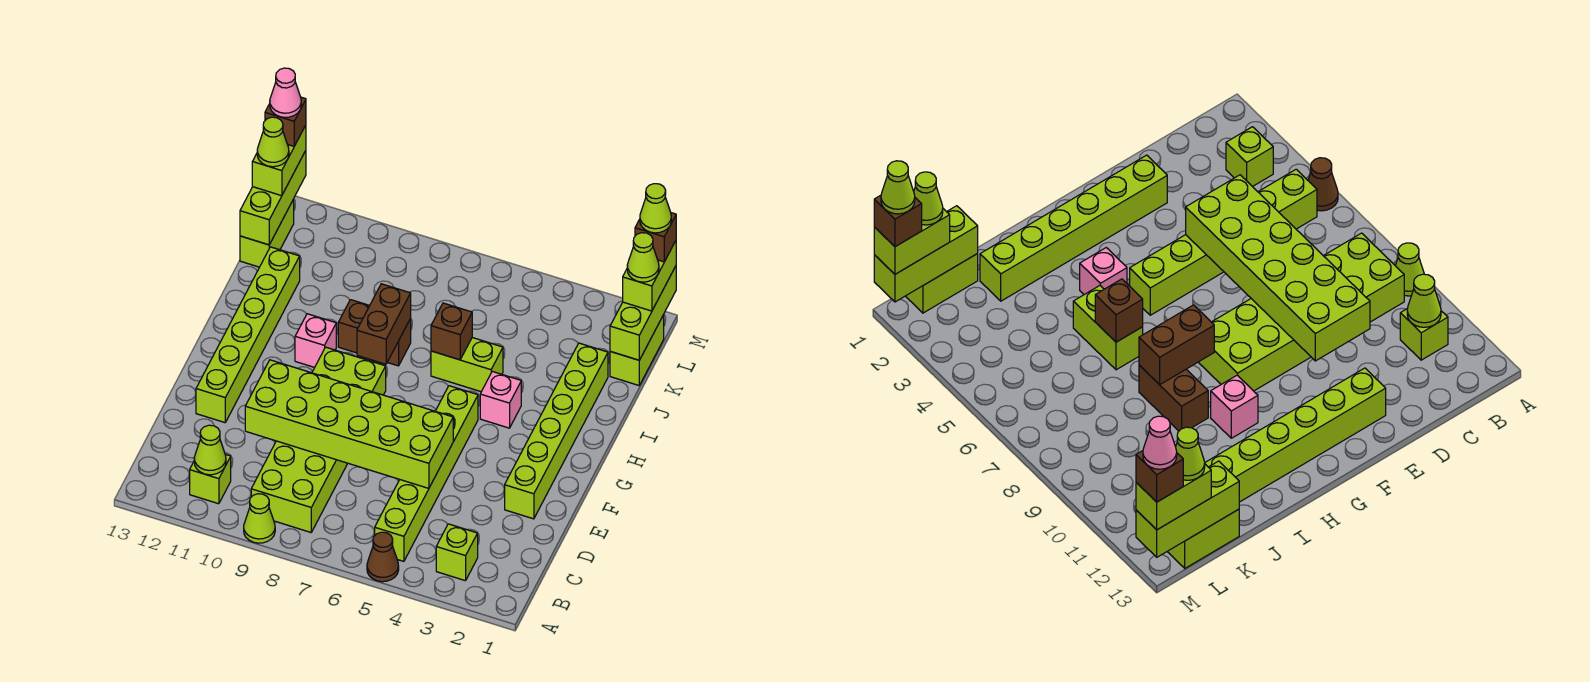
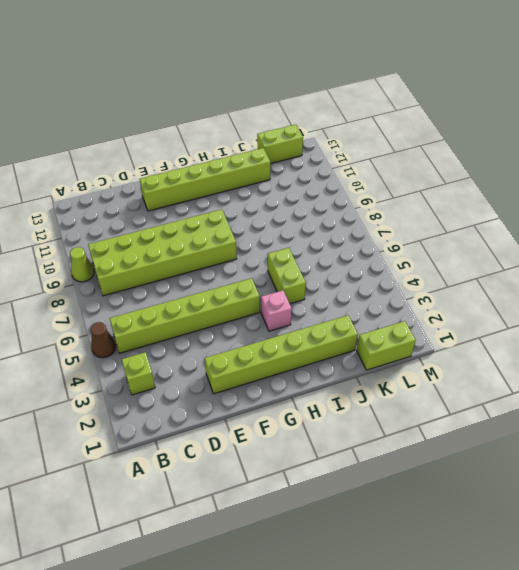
none -> lime 1x1 brick [190,455,231,504]
none -> pink 1x1 brick [295,314,336,367]
none -> brown 1x2 brick [338,300,411,366]

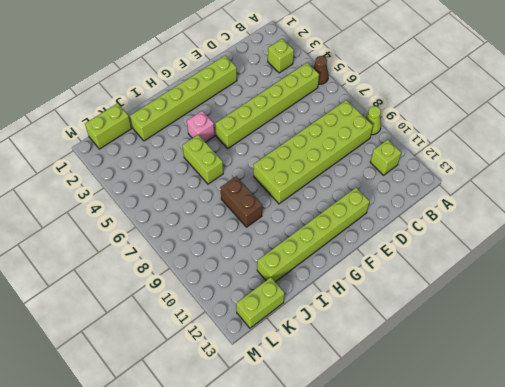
none -> pink 1x1 brick [295,314,336,367]
none -> lime 1x1 cone [194,425,226,475]
none -> lime 2x6 brick [245,360,453,488]

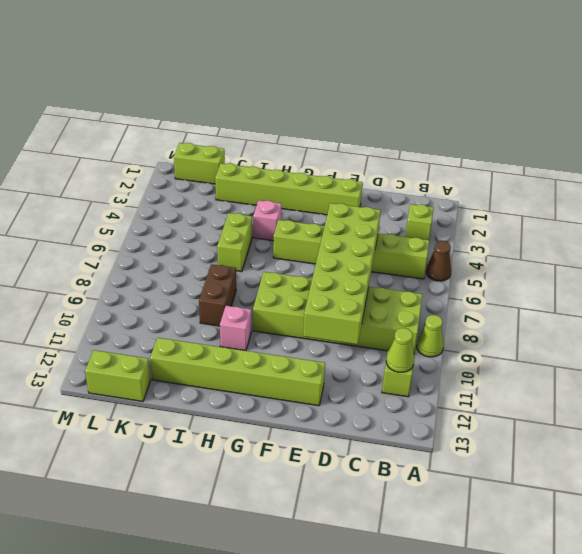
none -> brown 1x2 brick [357,284,411,364]
none -> brown 1x1 brick [431,303,472,360]
none -> lime 1x3 brick [610,266,676,360]

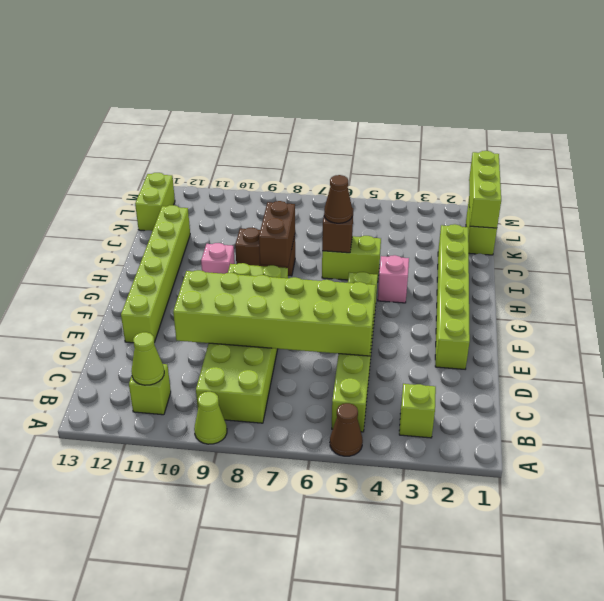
brown 1x1 cone [324,175,353,223] -> none
none -> lime 1x3 brick [240,151,306,245]
none -> lime 1x2 brick [623,241,676,311]
none -> lime 1x2 brick [252,125,306,196]

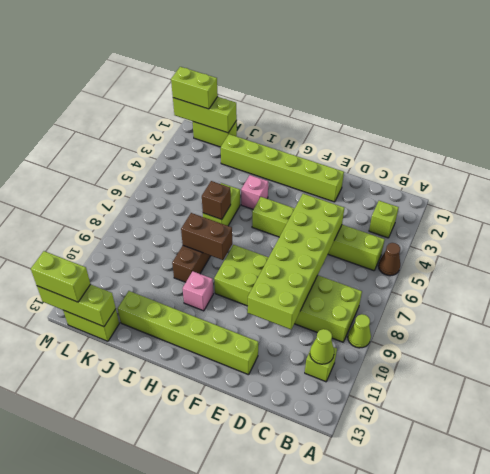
none -> lime 1x1 cone [627,233,659,282]
none -> lime 1x1 cone [257,117,289,167]
none -> brown 1x1 brick [635,213,676,262]

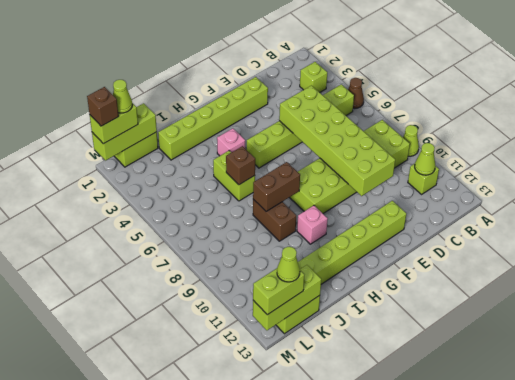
none -> brown 1x1 brick [265,97,306,146]
none -> lime 1x1 cone [640,184,671,233]
none -> pink 1x1 cone [270,68,301,117]

